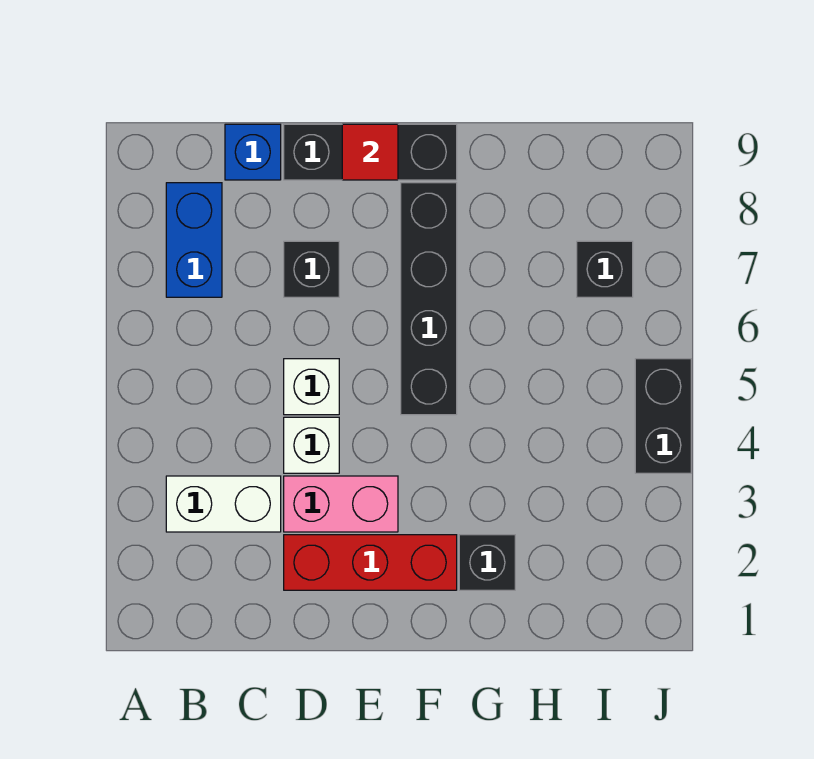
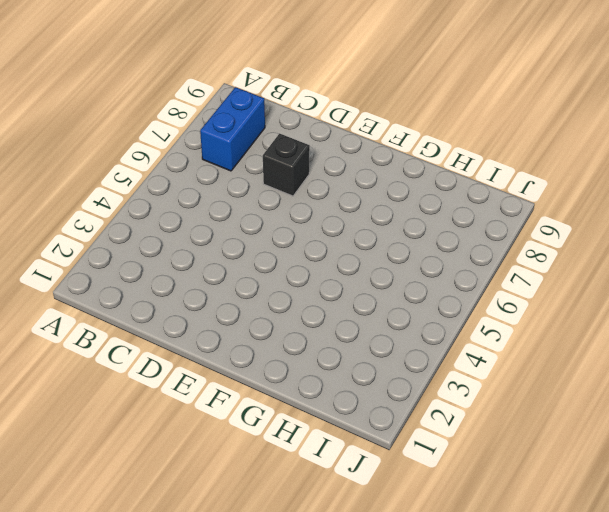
none -> white 1x2 brick [166,476,281,532]
none -> blue 1x1 brick [225,124,281,180]
none -> red 1x3 brick [284,535,457,590]

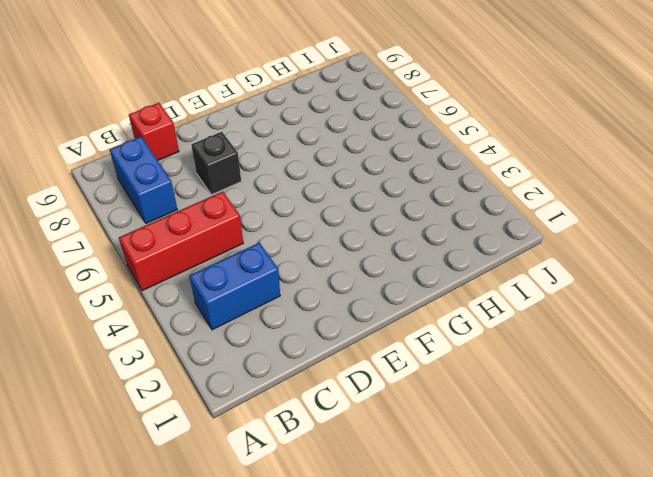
red 1x3 brick [119,192,243,291] -> red 1x3 brick moved to [284,535,457,590]
blue 1x2 brick [189,243,280,330] -> white 1x2 brick [166,476,281,532]
red 1x1 brick [129,103,179,160] -> blue 1x1 brick [225,124,281,180]
none -> pink 1x2 brick [284,476,398,532]
none -> white 1x1 brick [284,417,339,473]
none -> white 1x1 brick [284,359,339,415]

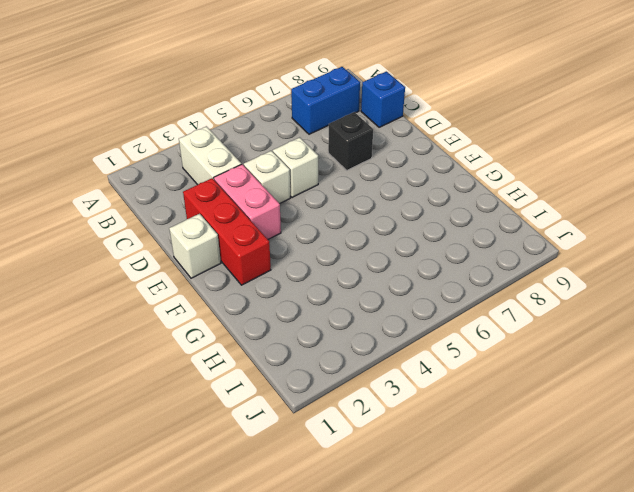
white 1x1 brick [169,214,221,278] -> none
none -> black 1x3 brick [284,124,457,180]
none -> black 1x4 brick [401,183,457,415]
none -> black 1x1 brick [459,535,515,590]

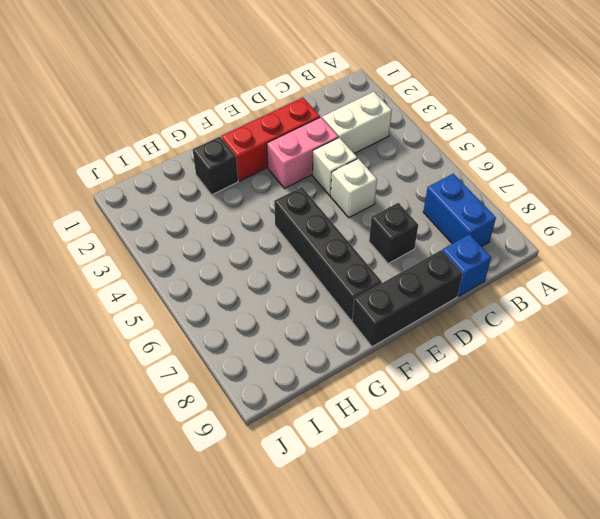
none -> black 1x1 brick [577,241,633,297]
none -> black 1x2 brick [635,359,691,473]
none -> red 1x1 tile [342,124,398,180]

